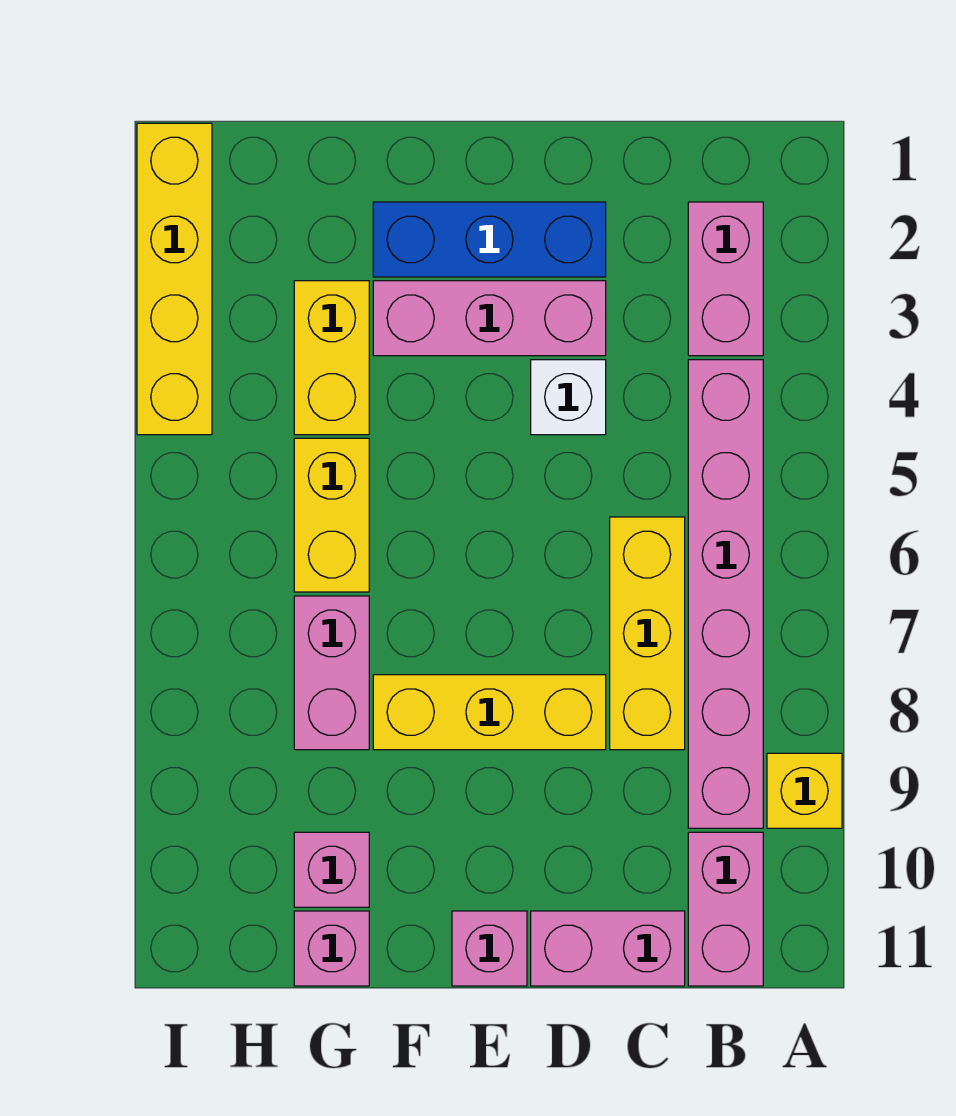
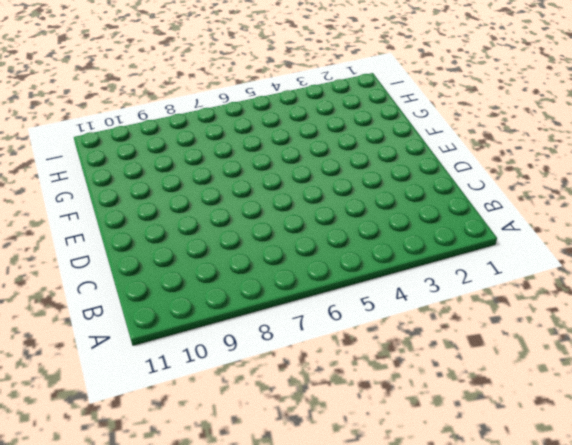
none -> yellow 1x1 brick [767,753,842,828]
none -> pink 1x2 brick [688,202,763,356]
none -> pink 1x6 brick [688,360,763,828]

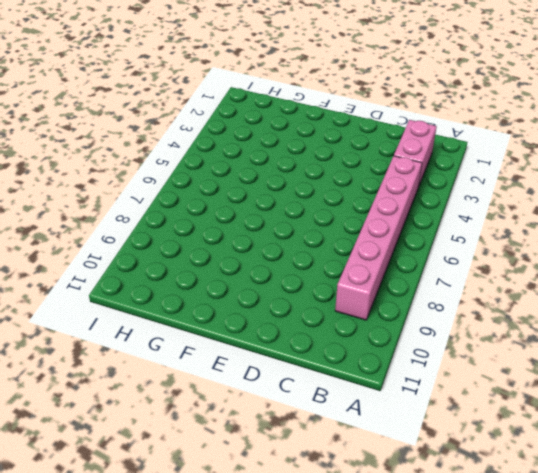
none -> yellow 1x1 brick [767,753,842,828]
none -> pink 1x2 brick [688,832,763,986]
none -> yellow 1x3 brick [610,517,685,750]

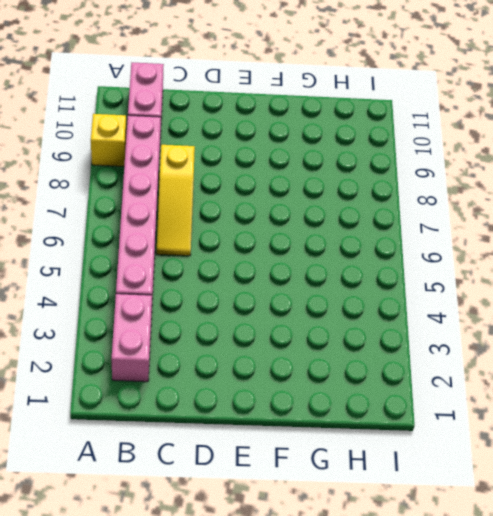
yellow 1x3 slope [156,145,195,256] -> yellow 1x3 brick [610,517,685,750]
none -> pink 1x2 brick [531,911,685,986]
none -> blue 1x3 brick [373,202,606,277]
none -> pink 1x3 brick [373,281,606,356]

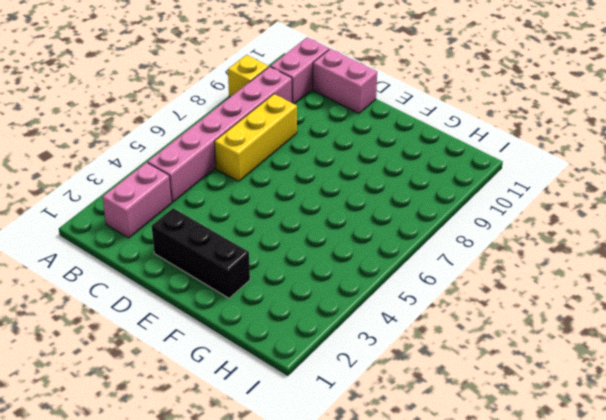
black 1x3 brick [152,208,250,298] -> blue 1x3 brick [373,202,606,277]
none -> pink 1x3 brick [373,281,606,356]
none -> white 1x1 brick [531,360,606,435]
none -> yellow 1x3 brick [373,675,606,750]

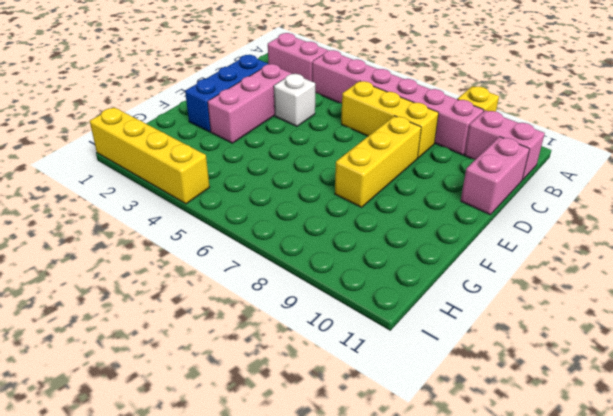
none -> pink 1x1 brick [452,911,527,986]
none -> yellow 1x2 brick [294,281,369,435]
none -> yellow 1x2 brick [294,438,369,592]

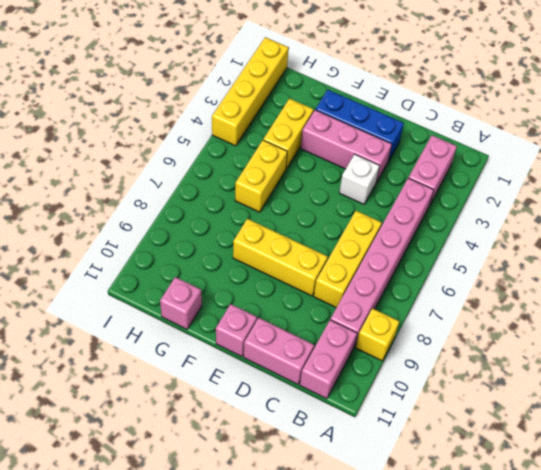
none -> pink 1x2 brick [294,596,369,750]
none -> pink 1x1 brick [294,832,369,907]

